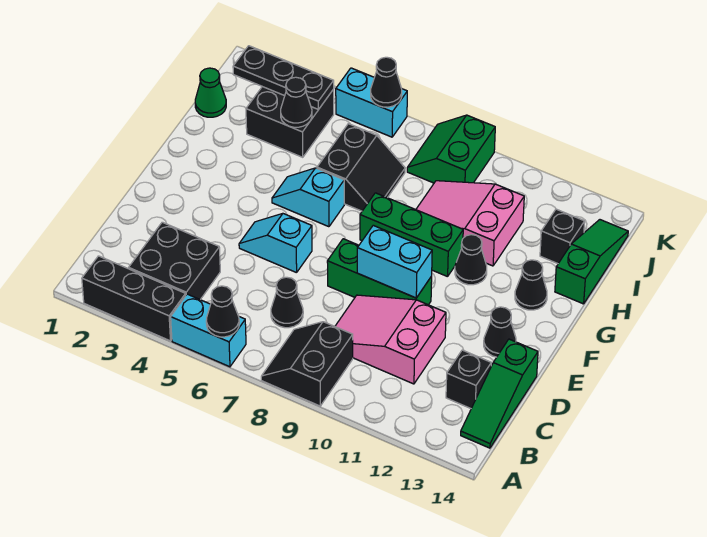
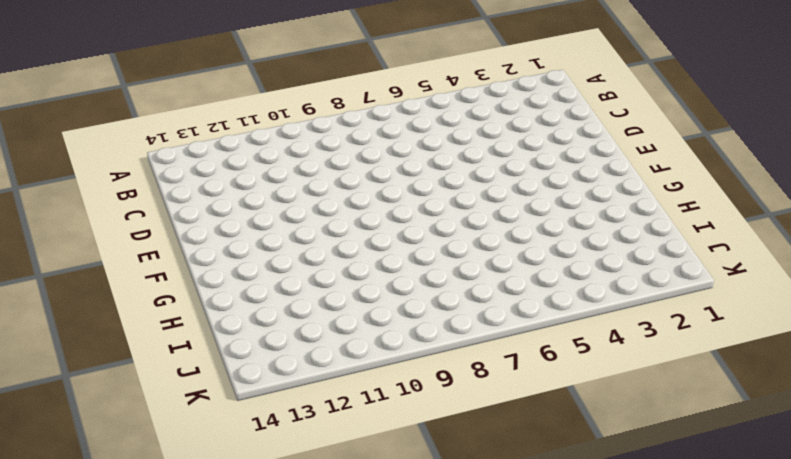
none -> black 1x3 brick [82,256,186,341]
none -> cyan 1x2 brick [171,294,246,367]
none -> black 2x2 slope [261,322,353,406]

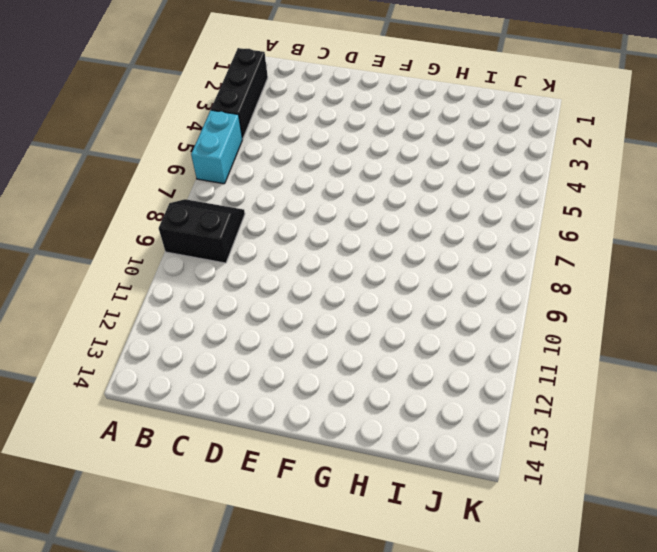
none -> black 2x2 brick [129,222,220,300]
none -> green 1x3 slope [461,339,538,448]
none -> black 1x1 cone [271,277,303,328]

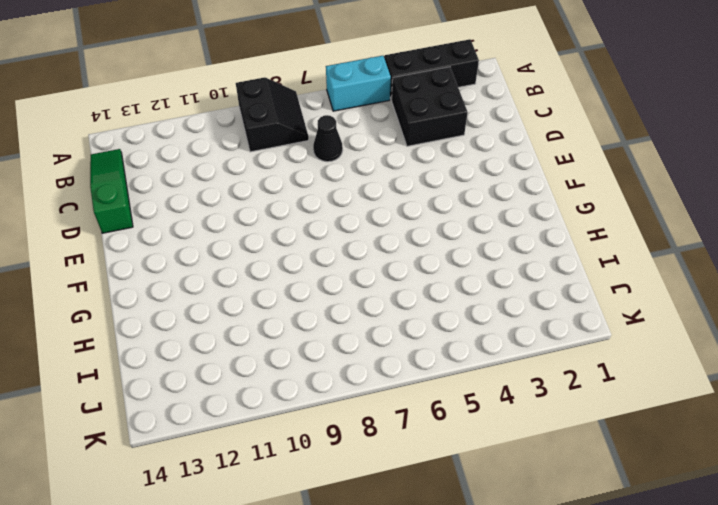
none -> pink 2x3 slope [335,295,446,384]
none -> black 1x1 brick [446,350,491,408]
none -> cyan 1x2 slope [239,214,312,273]

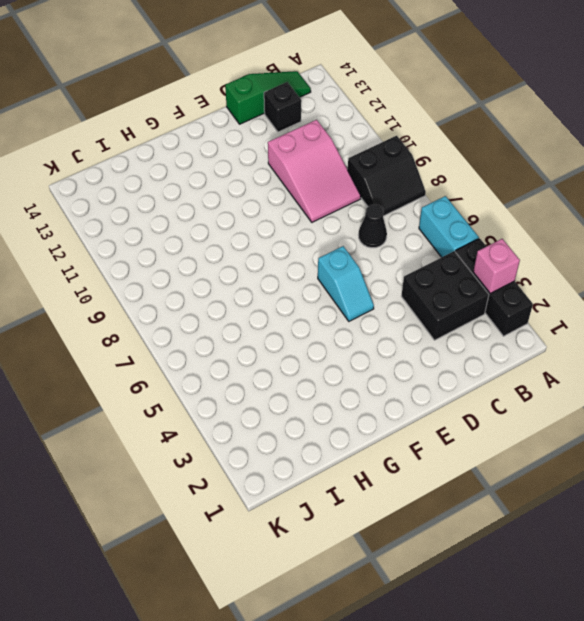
pink 1x1 brick [473,239,520,293] -> none
none -> green 1x3 brick [327,239,432,305]
none -> black 1x1 cone [484,307,516,357]
none -> cyan 1x2 slope [272,168,344,227]

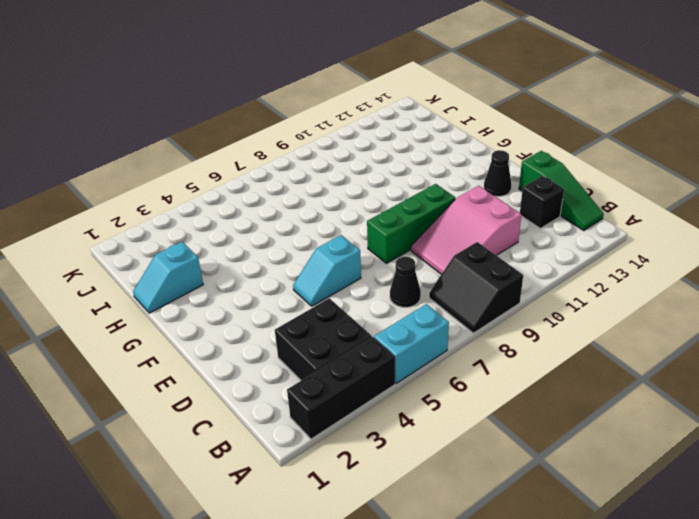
cyan 1x2 slope [133,242,203,313] -> cyan 1x2 slope moved to [272,168,344,227]
none -> green 1x3 brick [360,193,463,277]
none -> black 1x1 cone [455,235,487,285]
none -> black 1x1 cone [515,260,547,310]

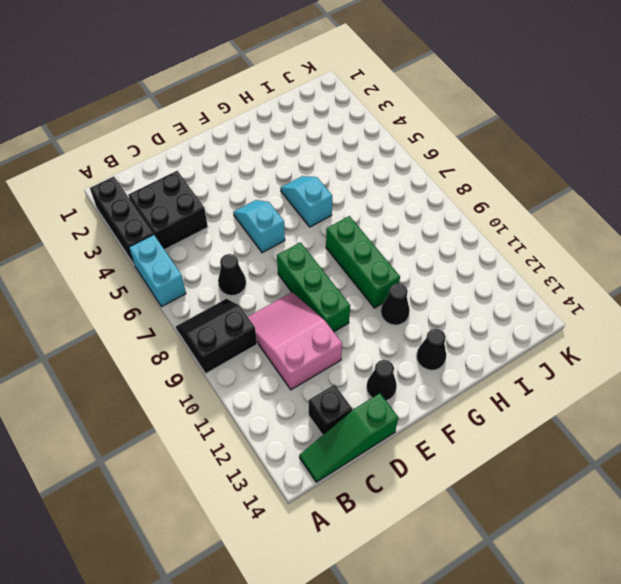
none -> black 2x2 slope [317,124,405,211]
none -> pink 2x3 slope [416,181,524,266]
none -> green 1x3 slope [555,220,628,304]

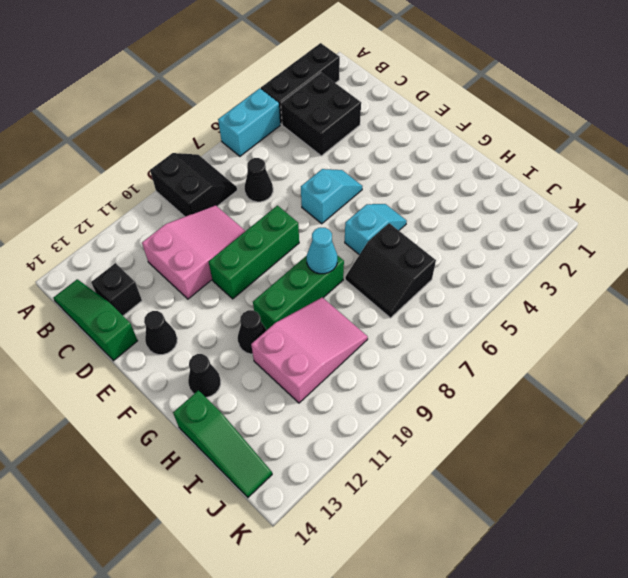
cyan 1x1 cone [307,228,338,274] -> none
none -> green 1x1 cone [195,68,226,117]
none -> black 2x2 brick [246,87,334,157]
none -> black 1x1 brick [540,209,585,264]

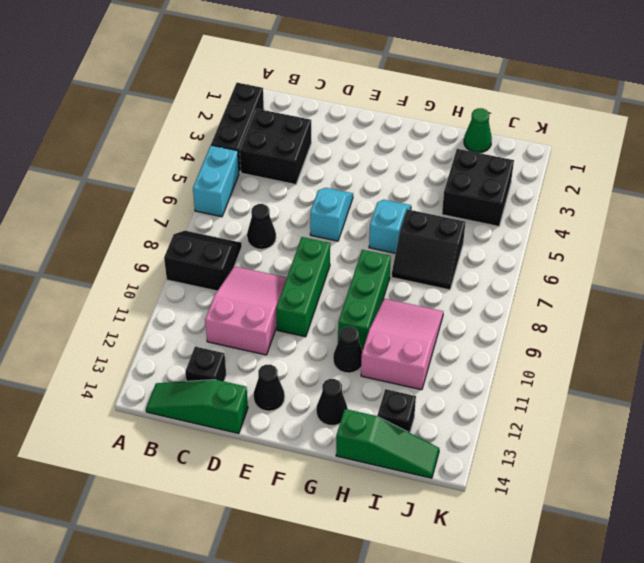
none -> green 2x2 slope [407,115,495,183]
none -> cyan 1x2 brick [336,68,407,137]
none -> black 1x1 cone [206,286,239,337]

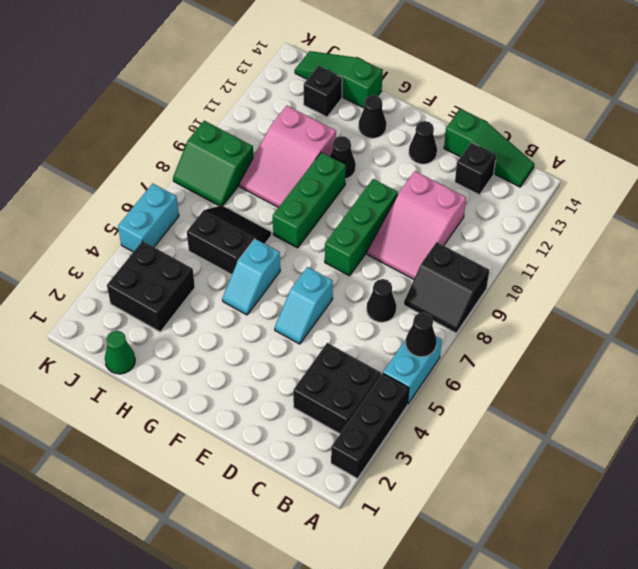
none -> cyan 1x2 brick [357,225,432,298]
none -> black 1x1 cone [281,77,312,127]
none -> black 1x3 plate [233,46,334,110]

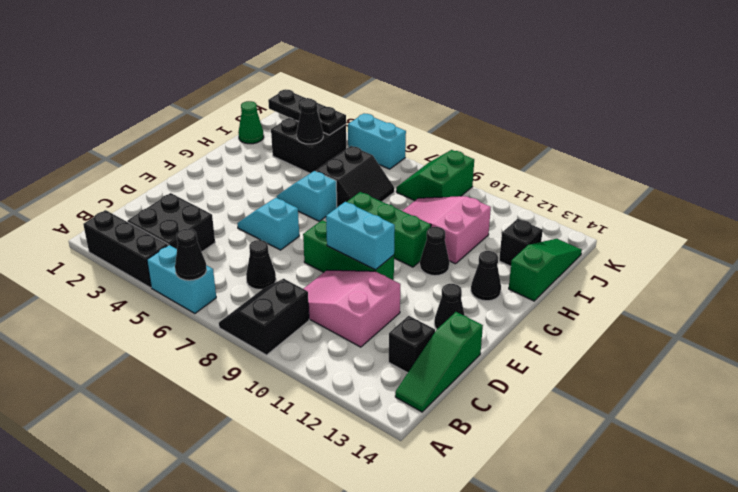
none -> black 1x1 cone [371,57,402,107]

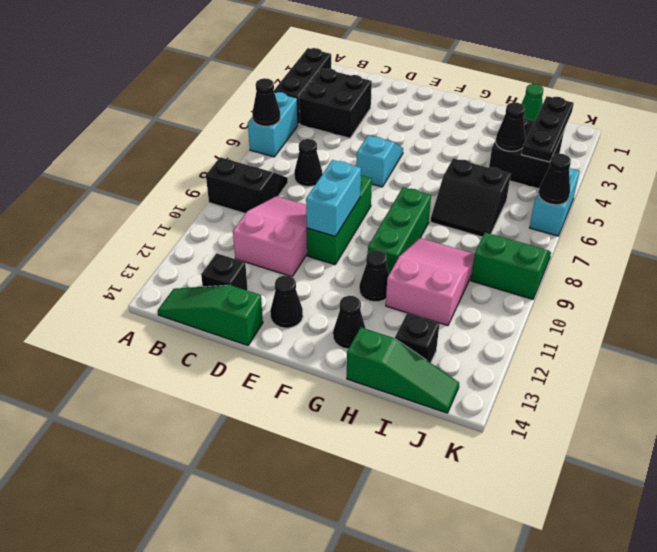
none -> cyan 1x2 slope [272,168,344,227]

